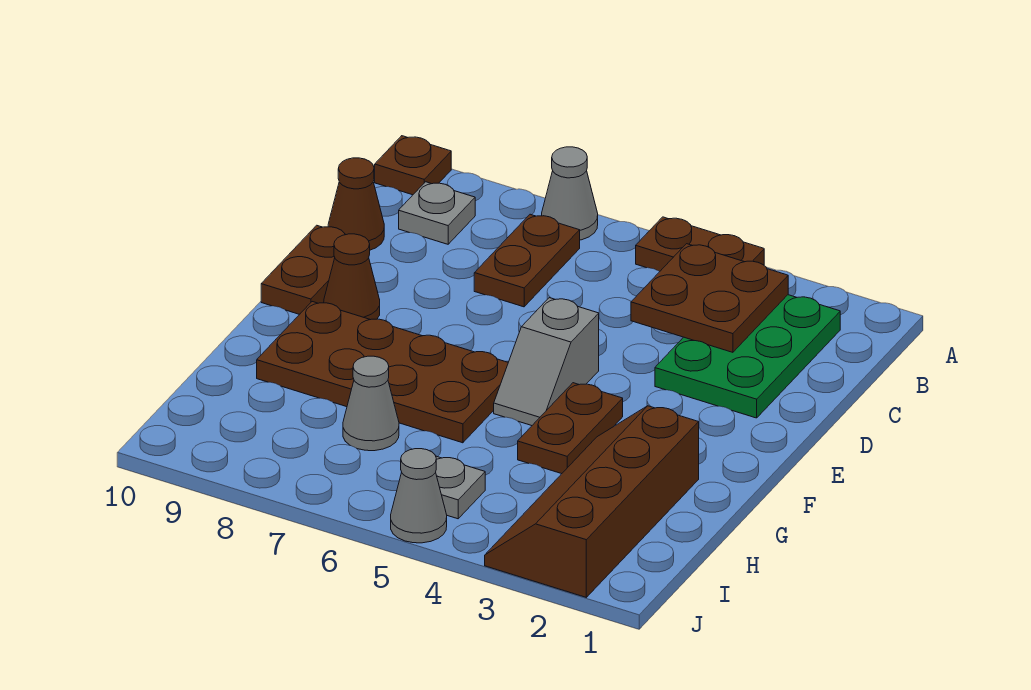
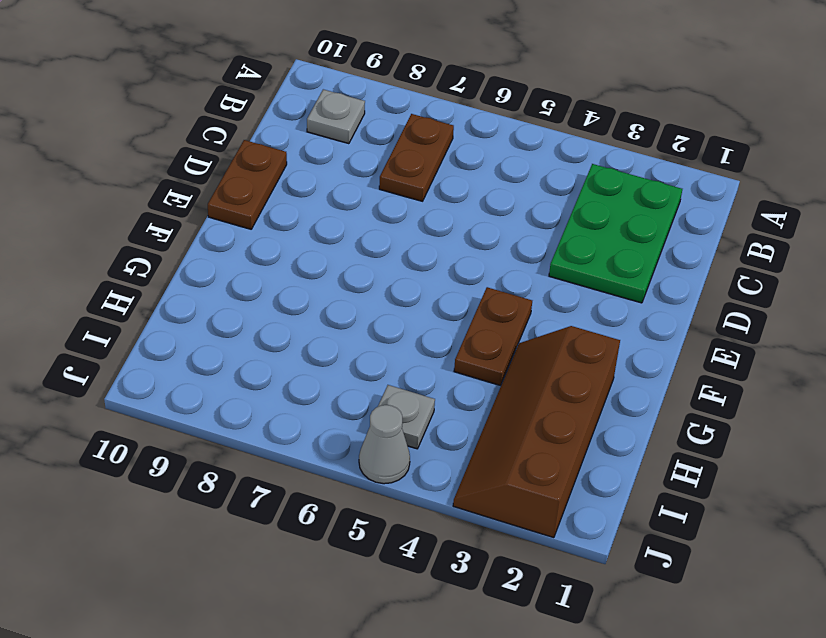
none -> brown 1x2 plate [636,217,764,272]
none -> grey 1x1 cone [542,147,598,240]
none -> brown 1x1 plate [375,136,451,195]

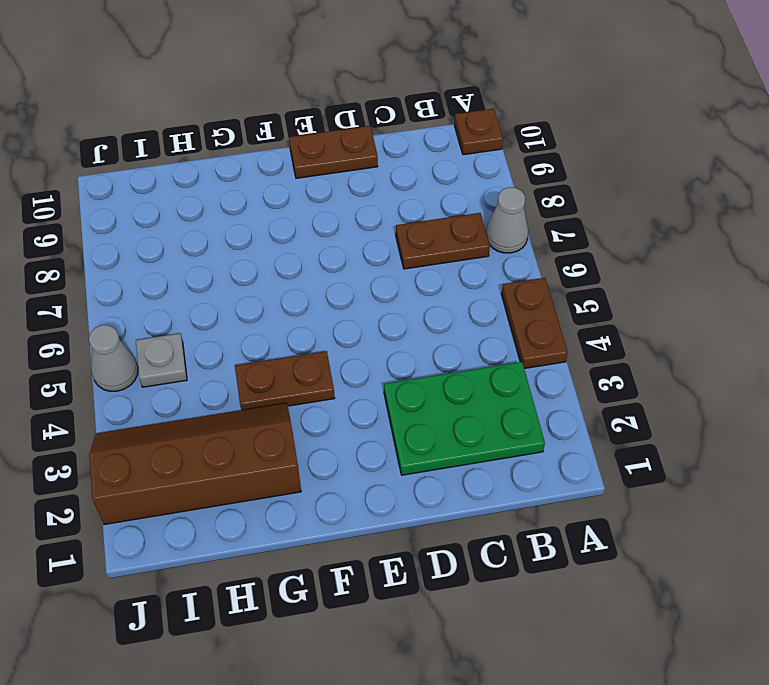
none -> grey 1x1 plate [399,182,475,244]
none -> brown 1x1 cone [328,158,384,250]
none -> grey 1x2 slope [494,298,599,426]

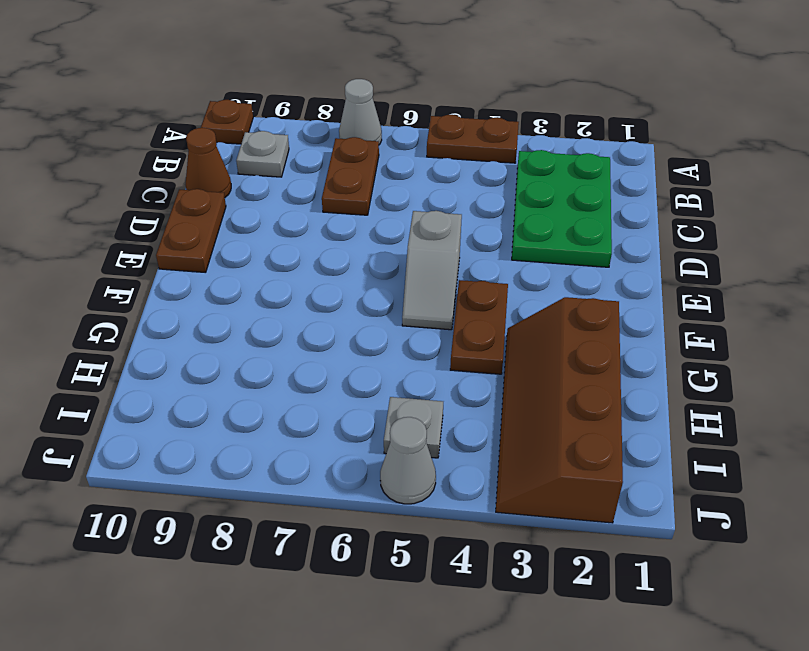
none -> brown 1x1 cone [324,234,380,320]
none -> brown 2x4 plate [257,302,508,443]
none -> grey 1x1 cone [343,356,399,451]

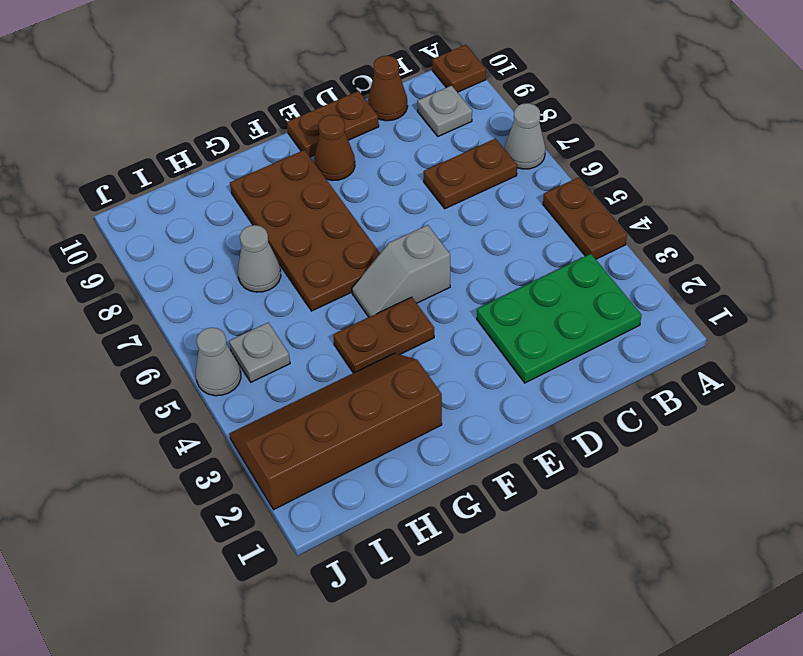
none -> brown 2x2 plate [631,244,788,352]

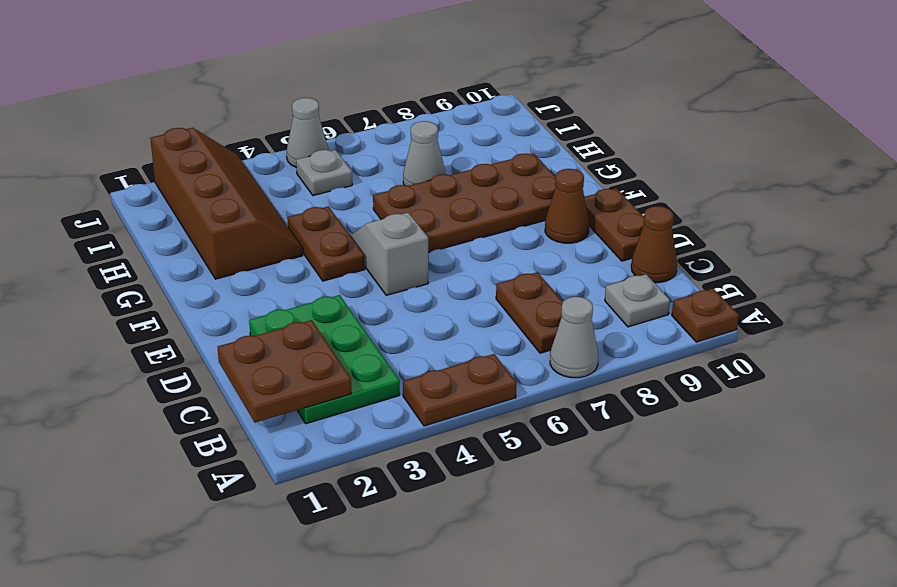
brown 2x2 plate [218,320,351,423] -> brown 2x2 plate moved to [631,244,788,352]

